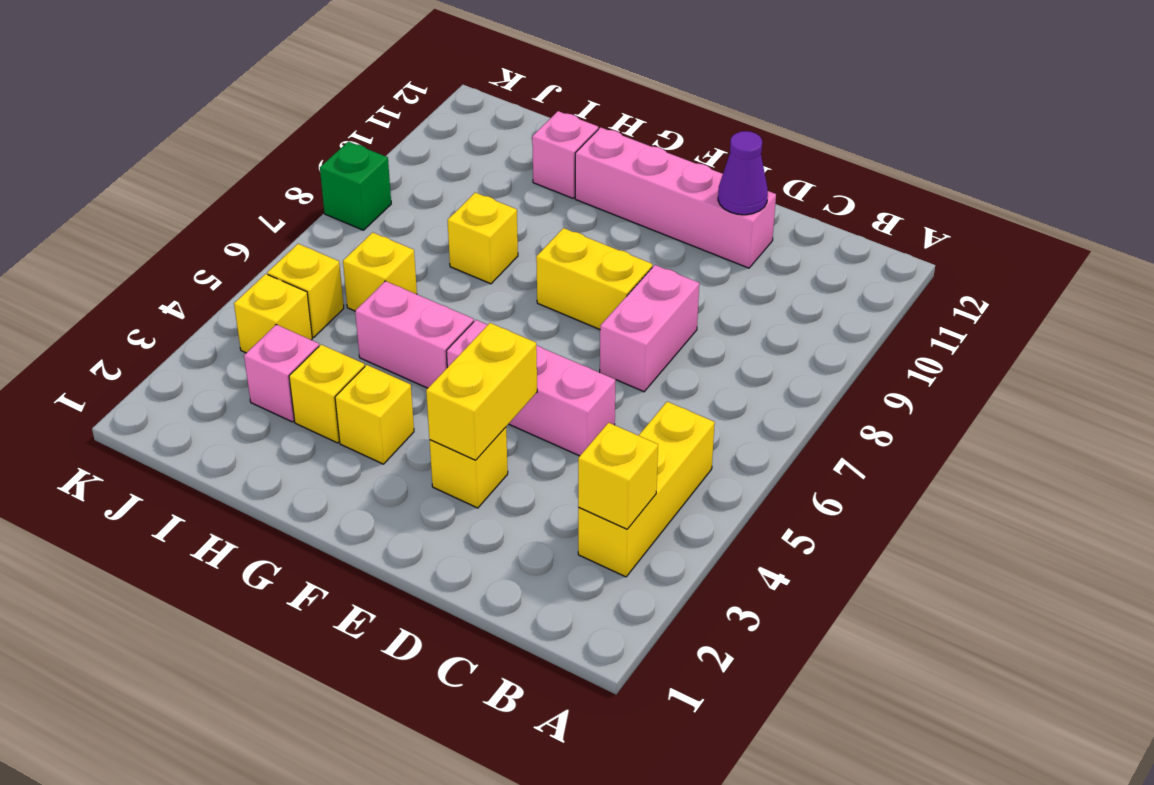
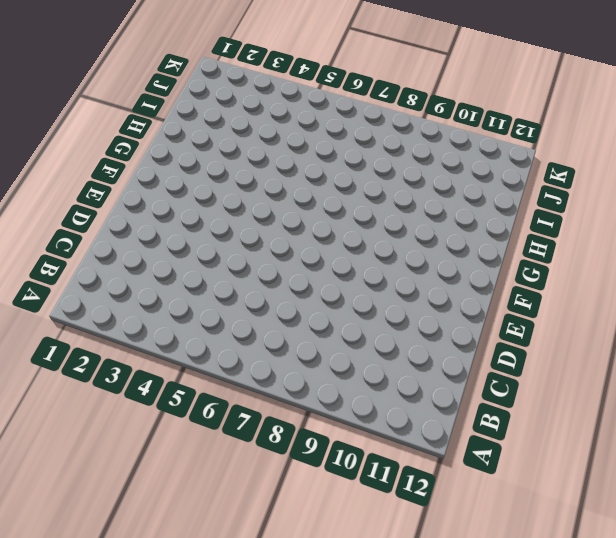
none -> yellow 1x3 brick [578,402,715,577]
none -> pink 1x3 brick [446,320,616,456]
none -> pink 1x2 brick [600,265,699,392]

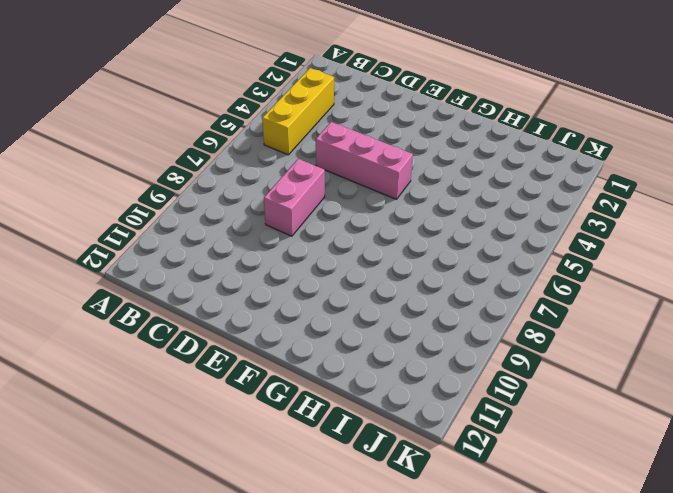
none -> pink 1x4 brick [575,127,776,268]
none -> yellow 1x1 brick [430,427,508,508]
none -> yellow 1x2 brick [536,228,652,329]

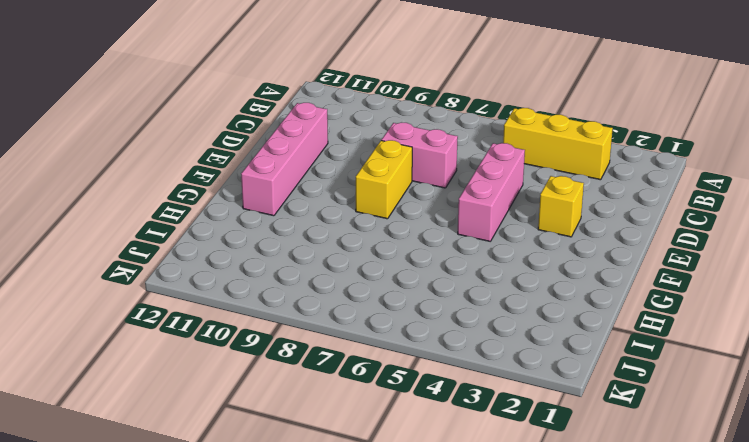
none -> yellow 1x1 brick [335,365,414,464]
none -> pink 1x2 brick [355,281,474,388]
none -> yellow 1x1 brick [289,345,365,443]

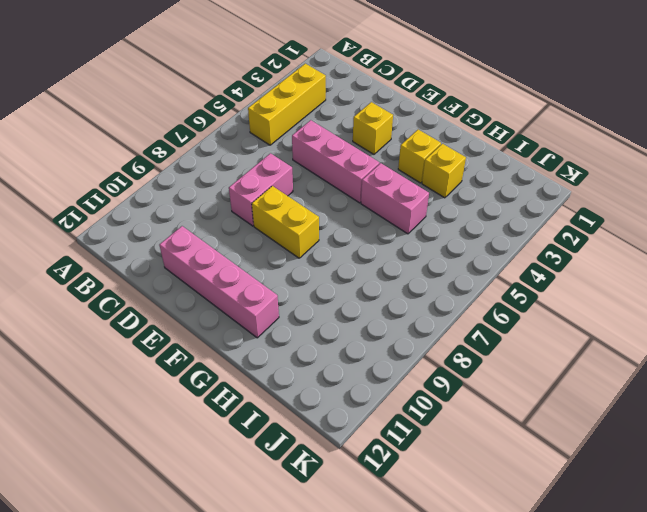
none -> yellow 1x1 brick [448,193,518,284]
none -> pink 1x1 brick [532,111,598,198]
none -> pink 1x1 brick [244,325,319,422]

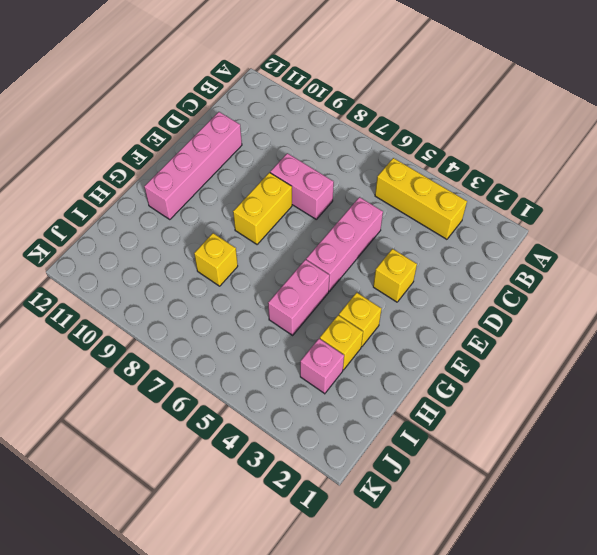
none -> pink 1x1 brick [532,111,598,198]
none -> yellow 1x1 brick [343,232,417,311]
none -> yellow 1x1 brick [234,274,312,353]

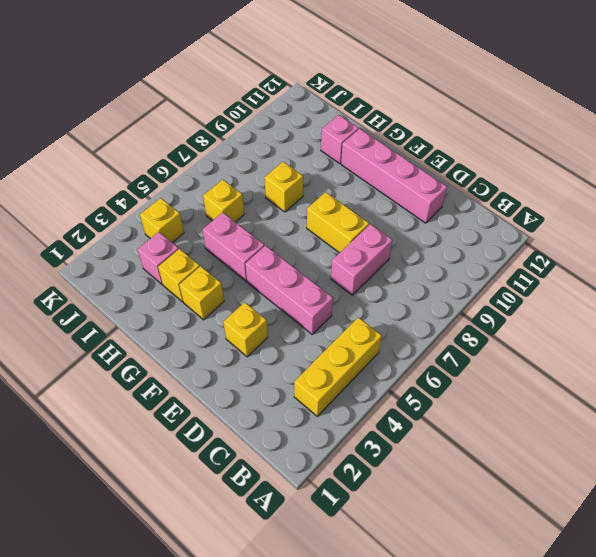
none -> yellow 1x1 brick [267,244,344,337]
none -> green 1x1 brick [320,142,391,230]
none -> yellow 1x1 brick [578,423,658,529]

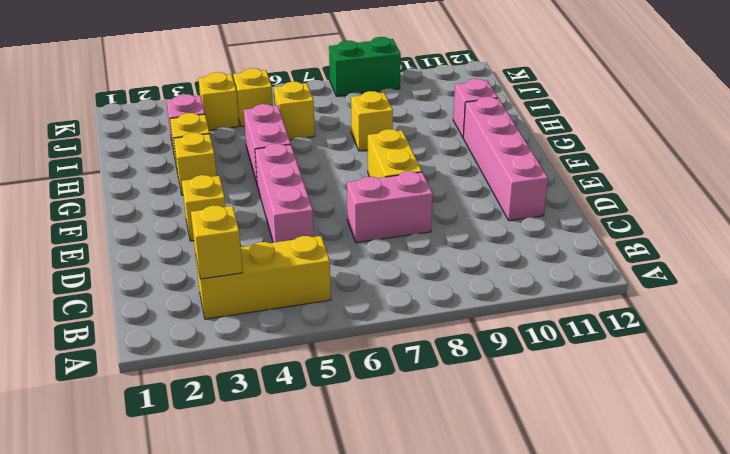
green 1x2 brick [329,37,401,96] -> green 1x1 brick [320,142,391,230]
none -> purple 1x1 cone [718,131,768,215]
none -> yellow 1x2 brick [426,323,537,460]

